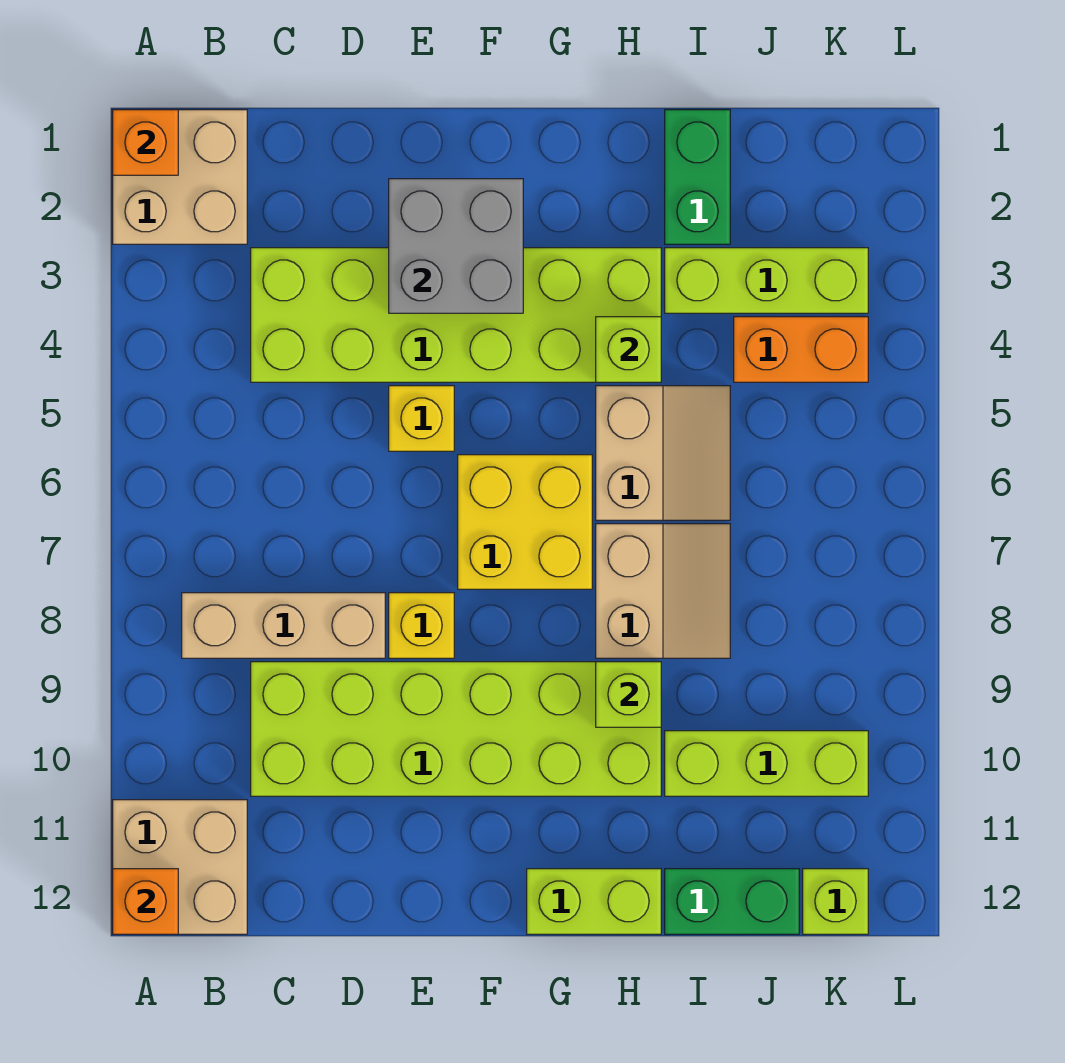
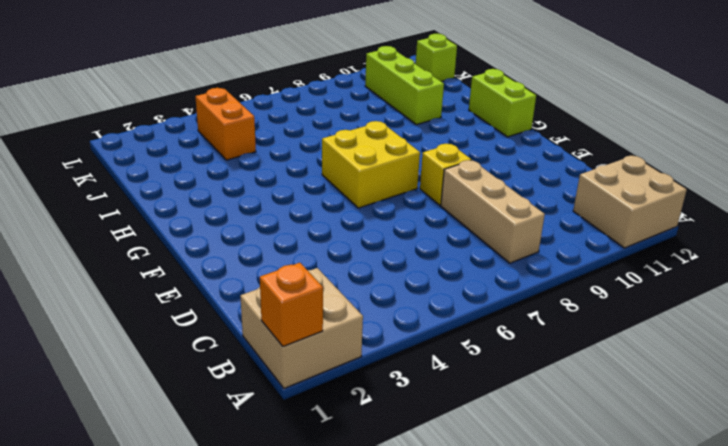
none -> lime 2x6 brick [251,248,661,382]
none -> lime 2x6 brick [251,662,661,796]
none -> yellow 1x1 brick [389,386,454,451]

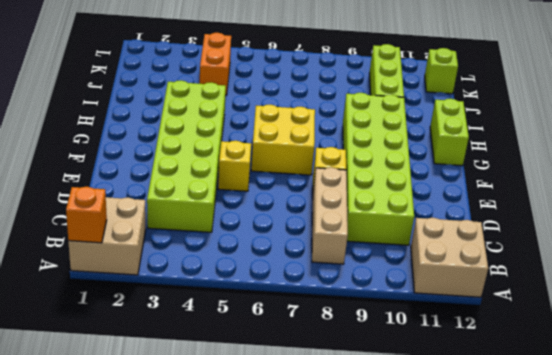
none -> tan 2x2 slope [596,386,730,520]
none -> tan 2x2 slope [596,524,730,658]
none -> green 1x2 brick [665,110,730,244]

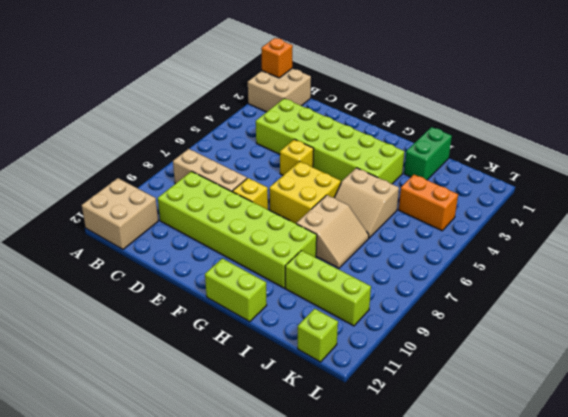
tan 2x2 slope [334,168,399,238] -> tan 2x2 slope turned to [596,386,730,520]
none -> lime 1x3 brick [665,248,868,313]
none -> green 1x2 brick [665,869,799,934]
none -> orange 1x1 brick [113,869,178,934]

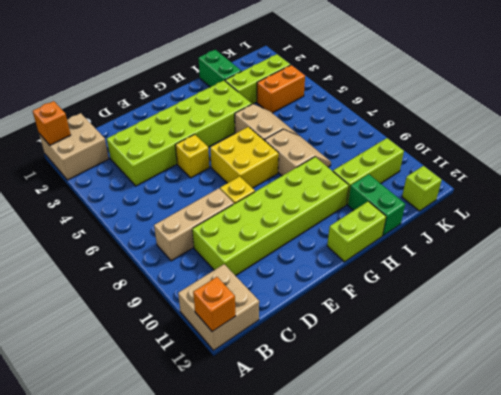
green 1x2 brick [348,174,405,236] -> green 1x2 brick turned to [665,869,799,934]
none -> grey 2x2 brick [389,179,523,313]
none -> lime 1x1 brick [596,317,661,382]
none -> lime 1x1 brick [596,662,661,727]

